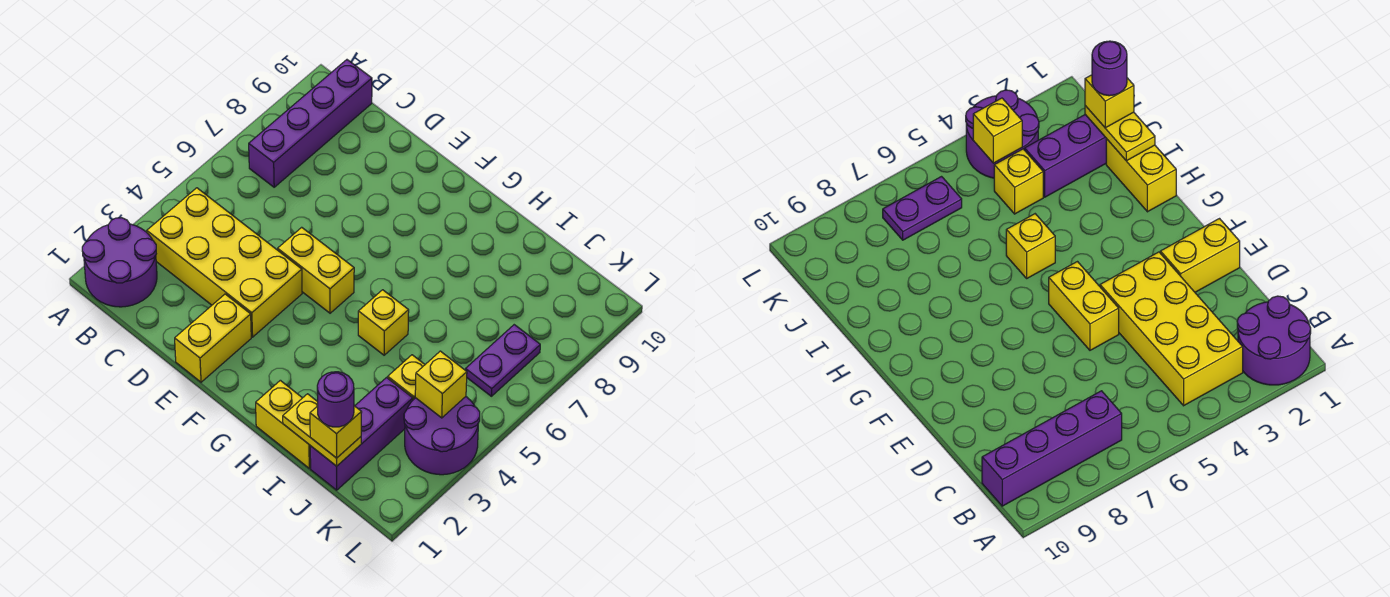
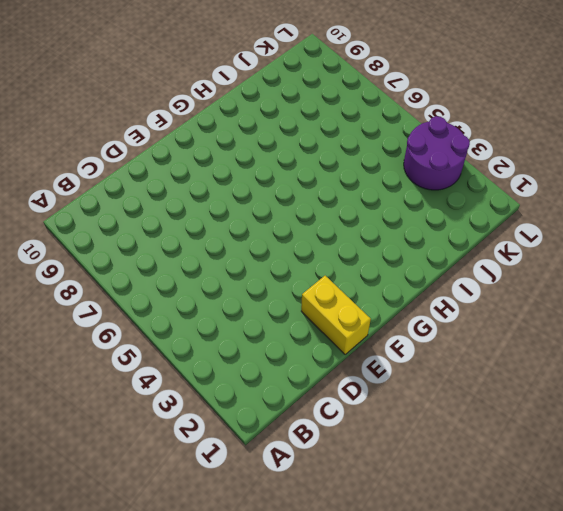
none -> purple 2x2 round brick [82,218,157,307]
none -> yellow 2x4 brick [147,188,302,337]
none -> purple 1x4 brick [249,60,372,187]

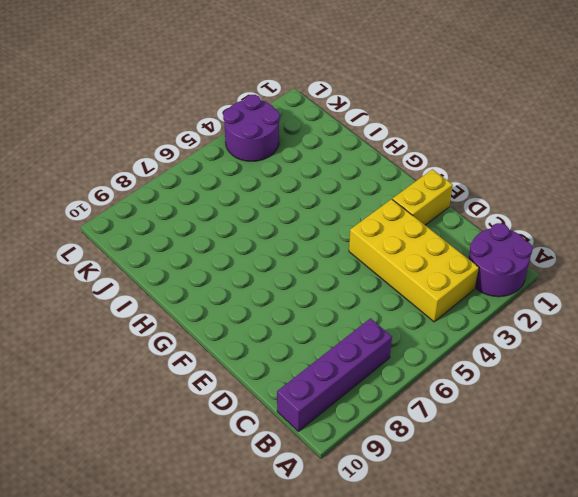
none -> yellow 1x2 brick [278,227,354,313]
none -> yellow 1x2 brick [256,380,311,468]
none -> yellow 1x1 brick [358,290,409,355]

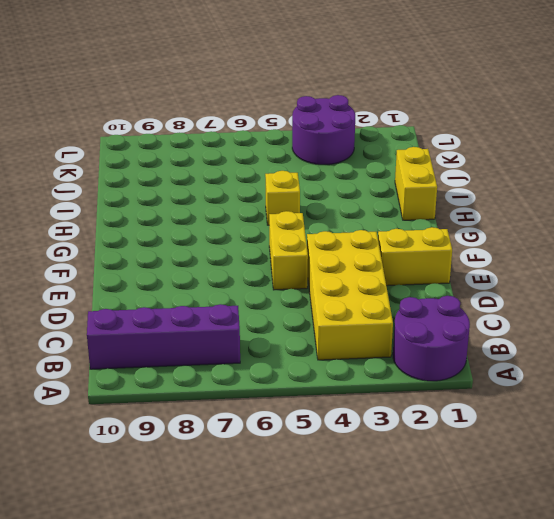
none -> purple 1x3 brick [310,378,413,490]
none -> yellow 1x1 brick [388,355,425,400]
none -> purple 1x2 plate [465,325,540,396]

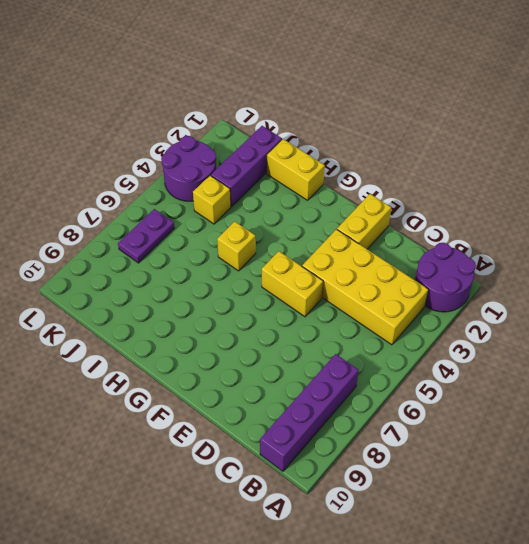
none -> yellow 1x2 plate [283,394,361,466]
none -> yellow 1x1 brick [415,351,467,418]
none -> yellow 1x1 brick [310,406,362,458]

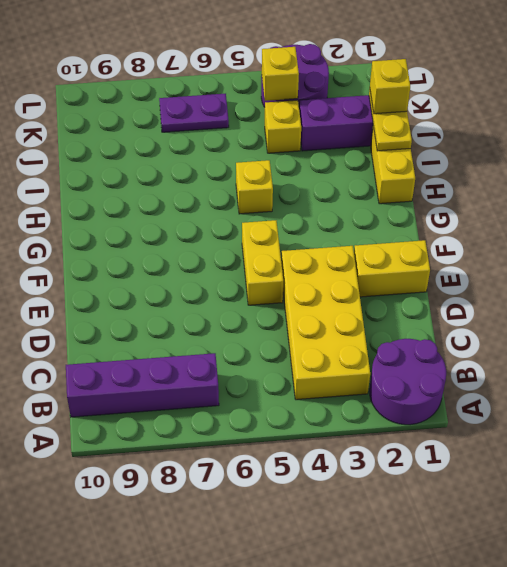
none -> purple 1x1 round brick [317,372,354,427]

